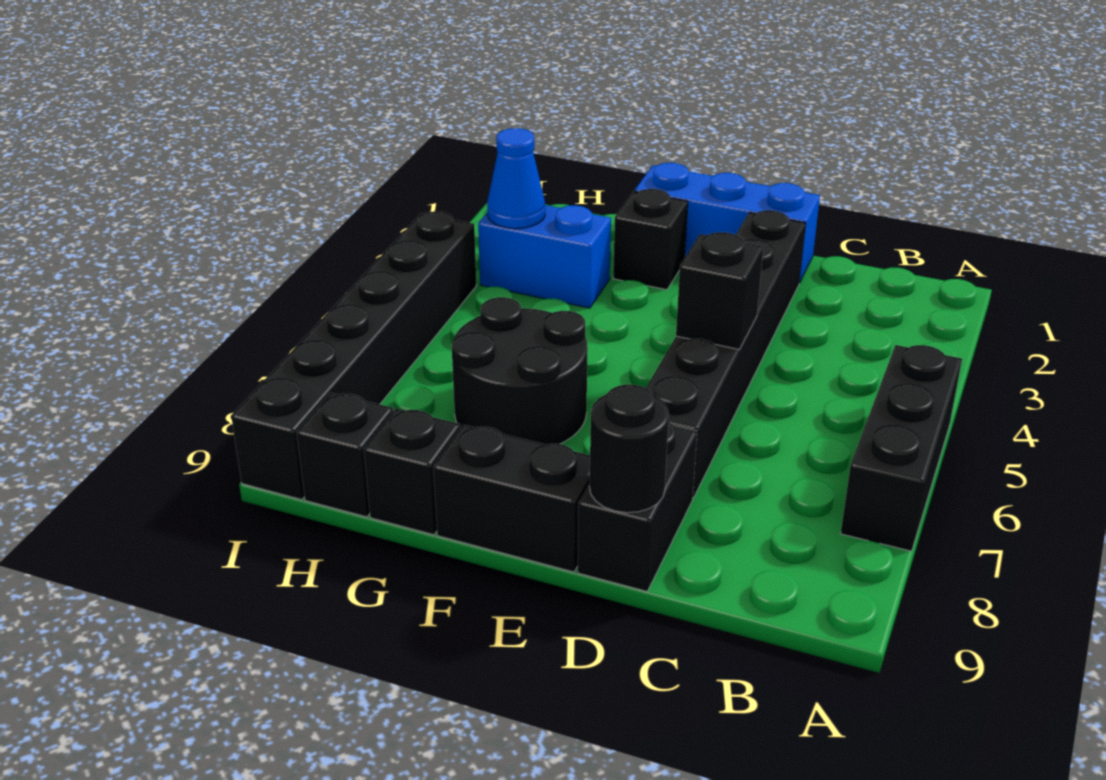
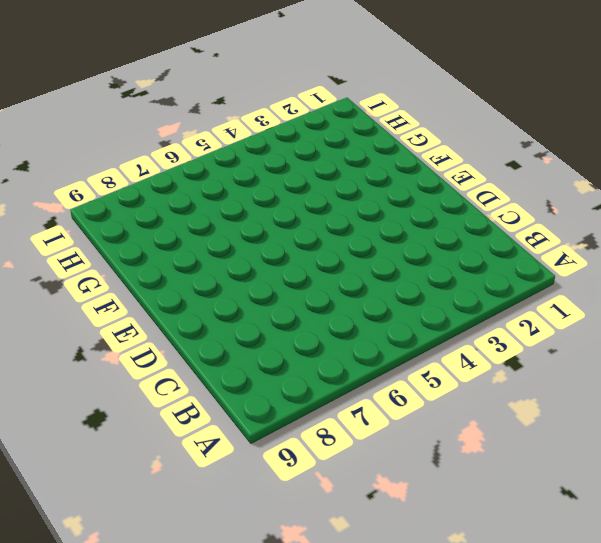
none -> black 1x3 brick [841,345,962,551]
none -> blue 1x3 brick [635,163,820,283]
none -> black 1x6 brick [646,210,806,498]

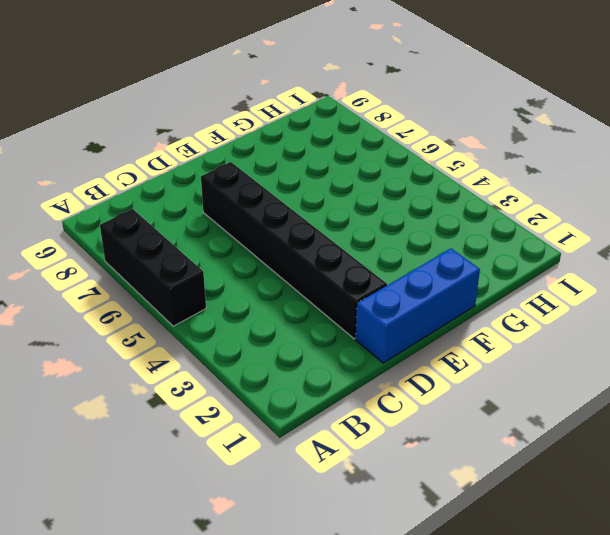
none -> black 1x2 brick [578,422,697,591]
none -> black 1x2 brick [433,425,590,572]
none -> black 1x1 brick [613,189,688,290]

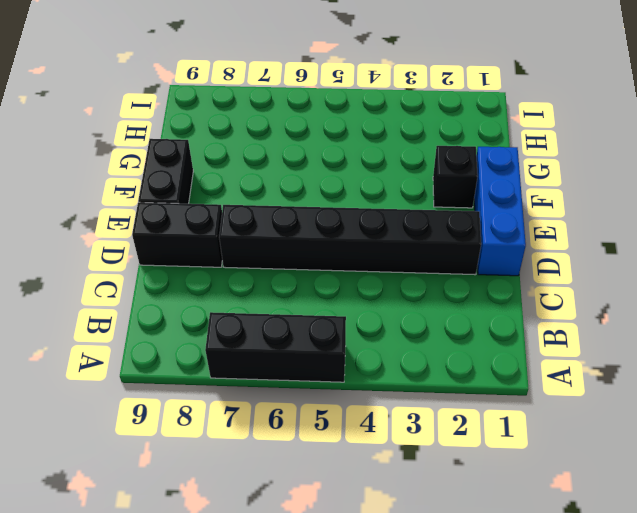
none -> black 2x2 round brick [452,297,588,444]
none -> blue 1x2 brick [478,205,611,308]
none -> black 1x1 brick [364,409,460,535]

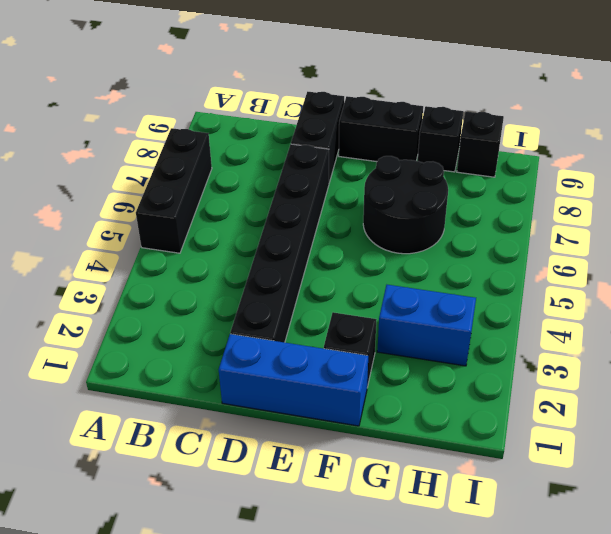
none -> black 1x6 brick [231,211,476,500]
none -> black 1x1 brick [676,232,764,350]
none -> black 1x1 round brick [589,384,669,513]

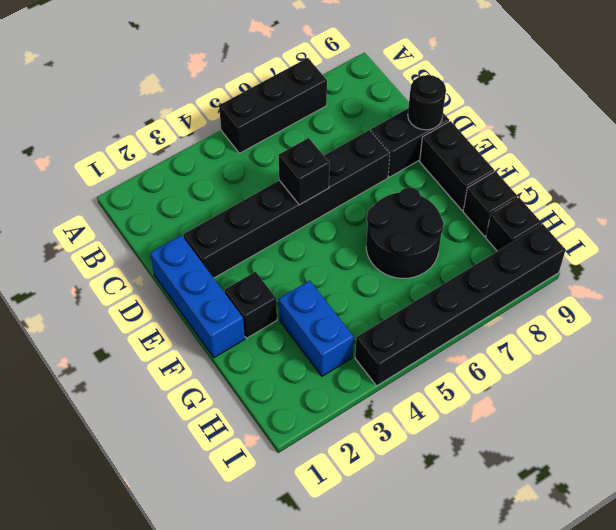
none -> blue 1x1 cone [487,128,545,229]

